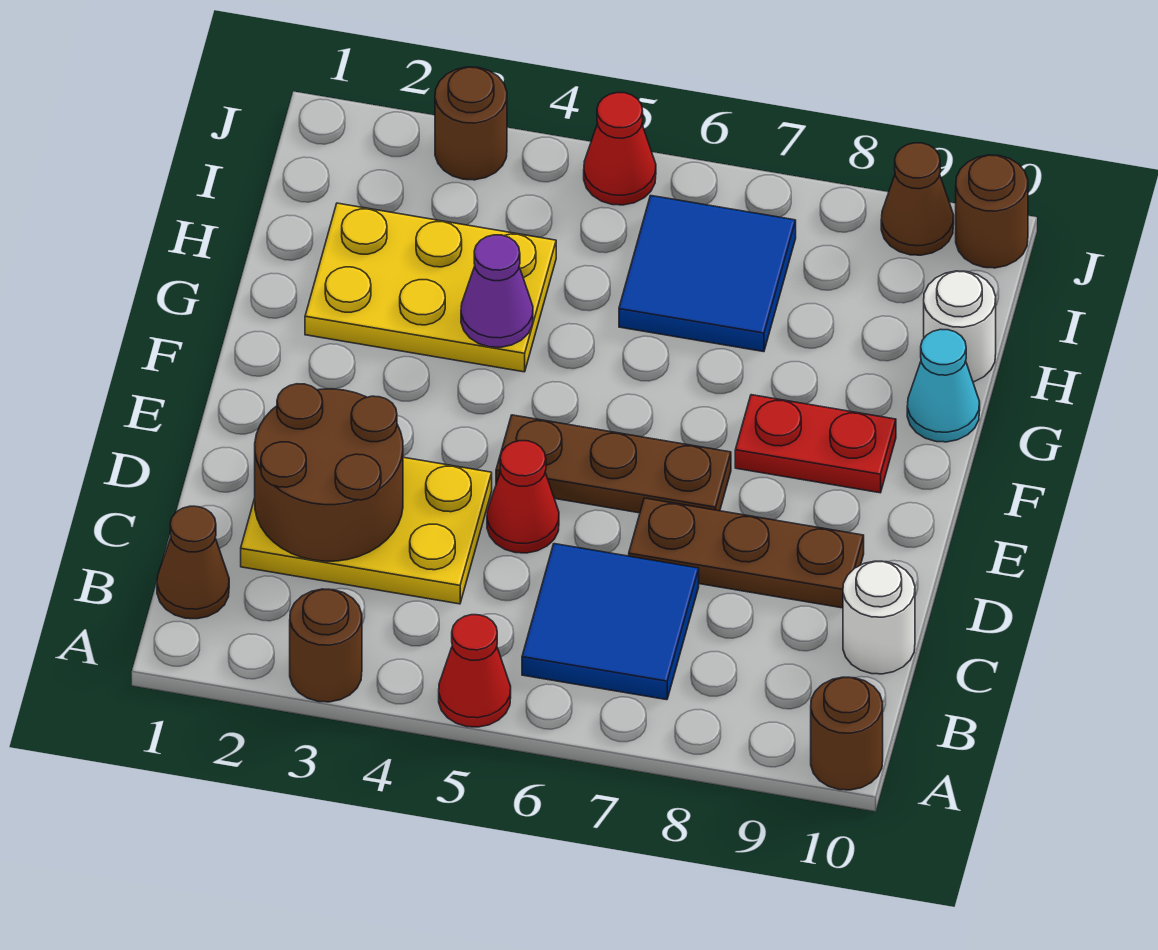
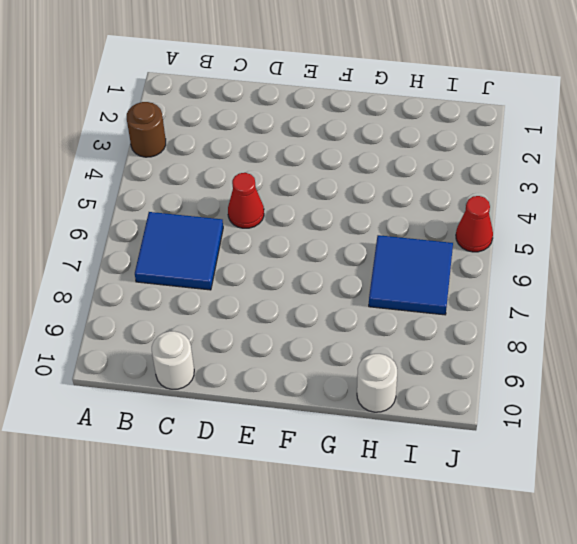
none -> red 1x1 cone [439,615,511,727]
none -> brown 1x1 round brick [811,677,883,790]
none -> brown 1x1 cone [157,506,229,619]

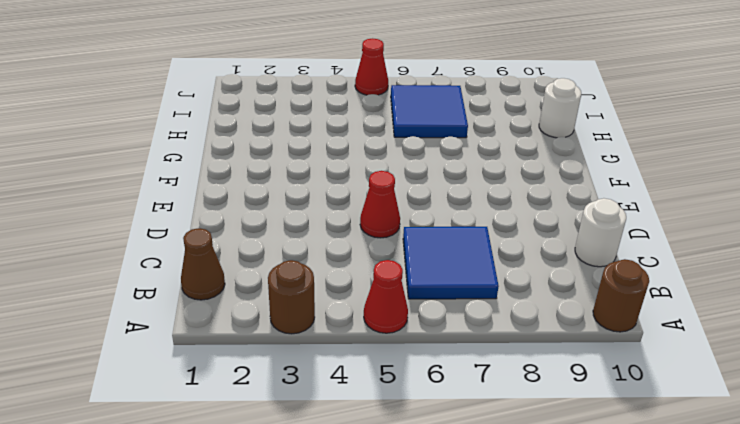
none -> yellow 2x3 plate [241,457,492,604]
none -> brown 1x3 plate [629,498,864,608]
none -> brown 1x3 plate [496,415,731,513]

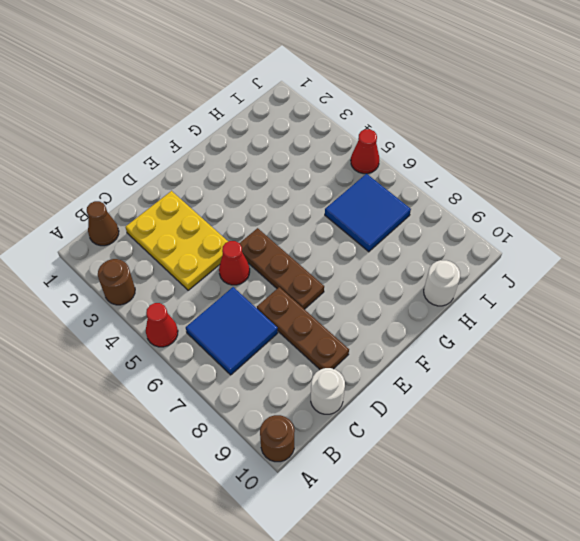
none -> red 1x2 plate [735,395,896,493]
none -> yellow 2x3 plate [305,203,556,372]
none -> cyan 1x1 cone [907,329,980,442]

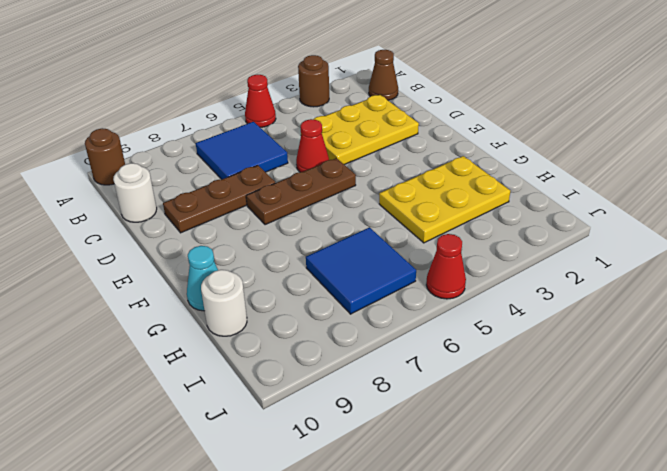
none -> red 1x2 plate [735,395,896,493]
none -> brown 1x1 round brick [435,67,507,180]
none -> brown 1x1 cone [881,143,954,255]

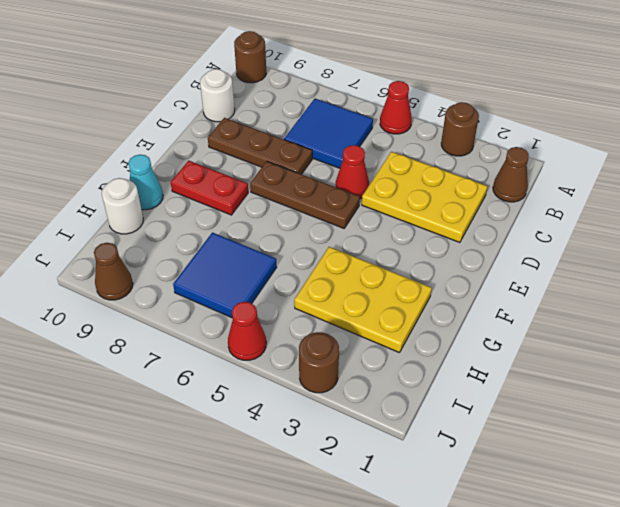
none -> brown 1x1 round brick [956,155,1028,268]
none -> brown 2x2 round brick [255,384,403,561]
none -> purple 1x1 cone [461,235,533,347]

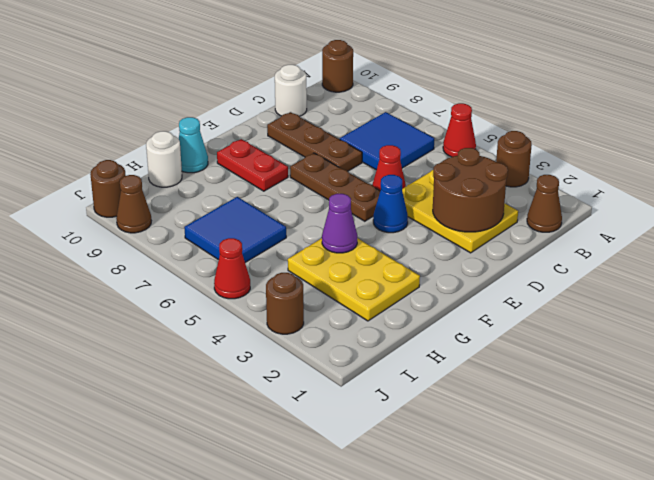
blue 1x1 cone [373,175,408,233] -> none

